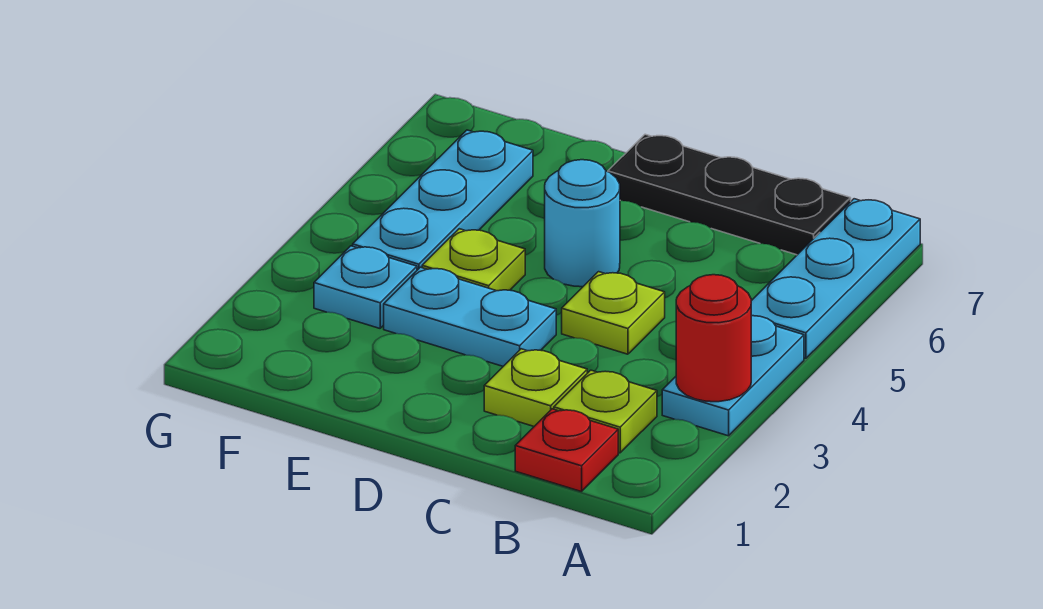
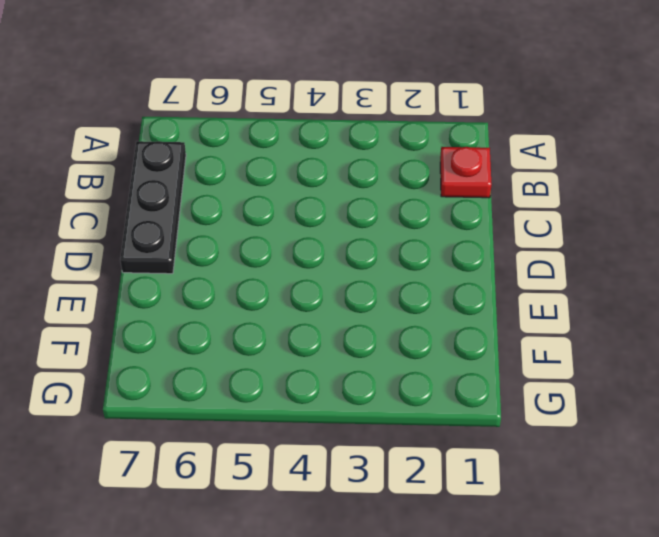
none -> cyan 1x2 plate [662,316,804,436]
none -> cyan 1x3 plate [751,199,920,359]
none -> lime 1x1 plate [554,370,657,453]

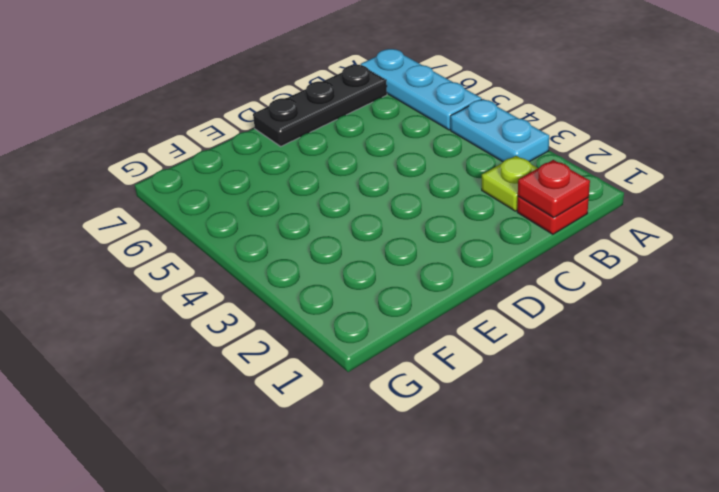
red 1x1 plate [518,160,590,218] -> none
none -> lime 1x1 plate [484,349,587,426]
none -> lime 1x1 plate [562,272,665,354]
none -> cyan 1x2 plate [384,267,556,366]

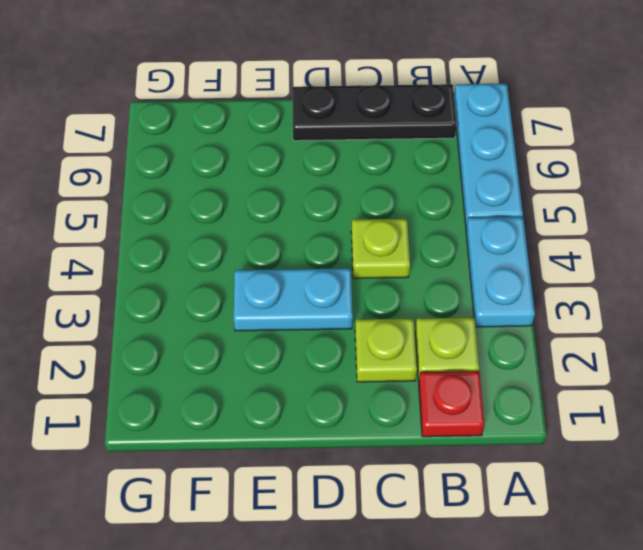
none -> cyan 1x1 round brick [545,160,620,287]
none -> lime 1x1 plate [422,229,525,291]
none -> cyan 1x1 plate [314,246,417,328]

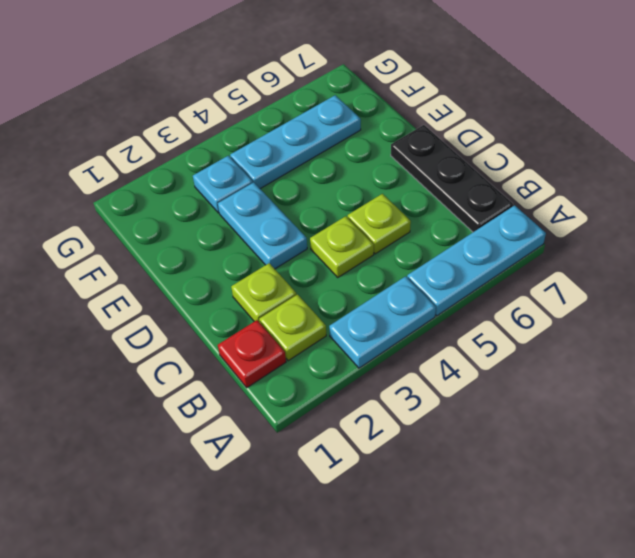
lime 1x1 plate [348,194,411,254] -> lime 1x1 plate moved to [422,229,525,291]
none -> cyan 1x1 round brick [545,160,620,287]
none -> red 1x1 round brick [676,275,751,402]

